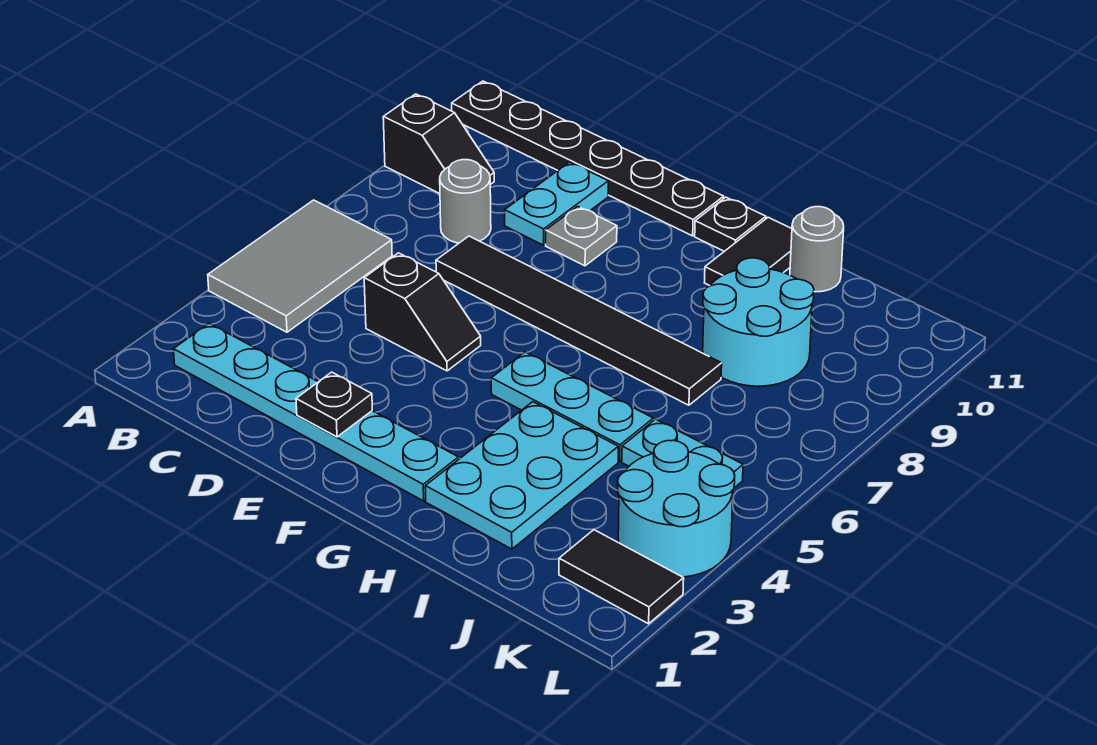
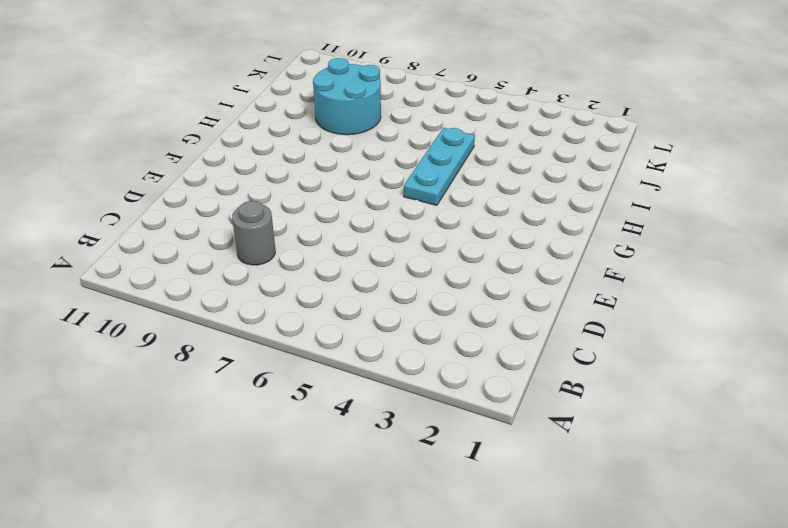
none -> grey 2x3 tile [208,200,392,332]
none -> black 1x2 slope [383,94,494,194]
none -> black 1x6 plate [452,81,724,236]

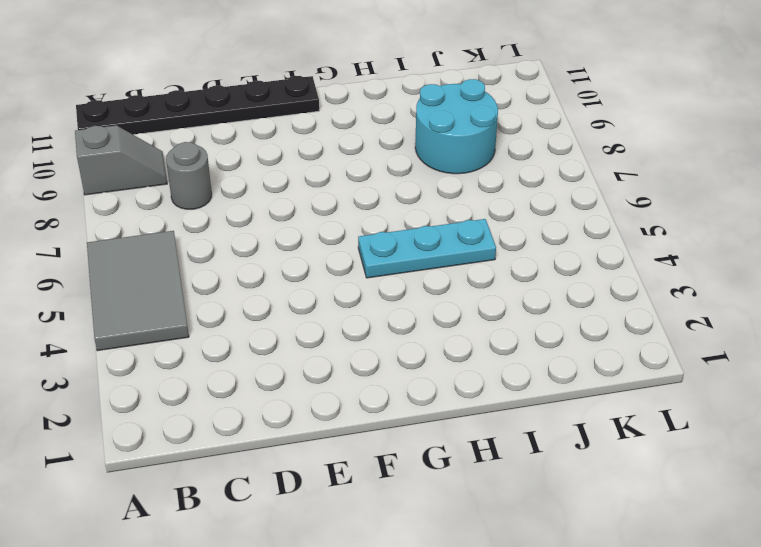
grey 1x2 slope [75,125,167,195] -> black 1x2 slope [383,94,494,194]
none -> cyan 1x6 plate [173,323,459,501]
none -> black 1x2 slope [364,253,481,371]
none -> black 1x6 tile [436,236,722,405]

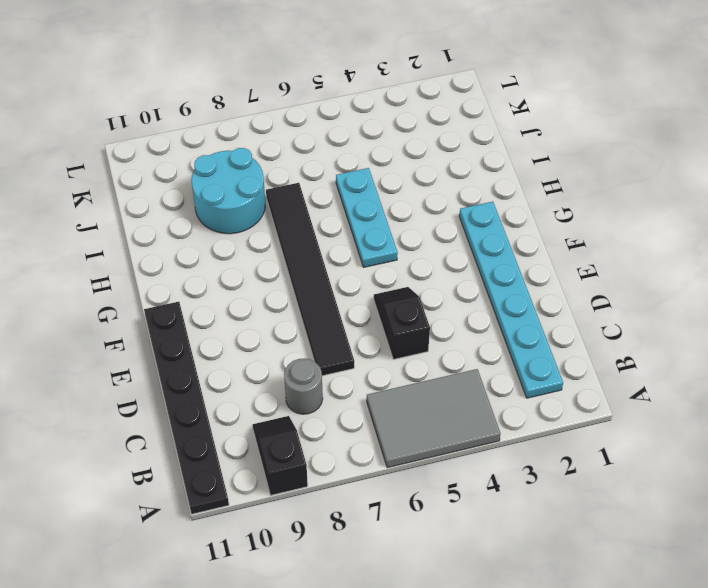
none -> cyan 1x2 plate [505,162,608,245]
none -> grey 1x1 plate [546,206,617,266]
none -> black 1x1 plate [695,197,766,251]

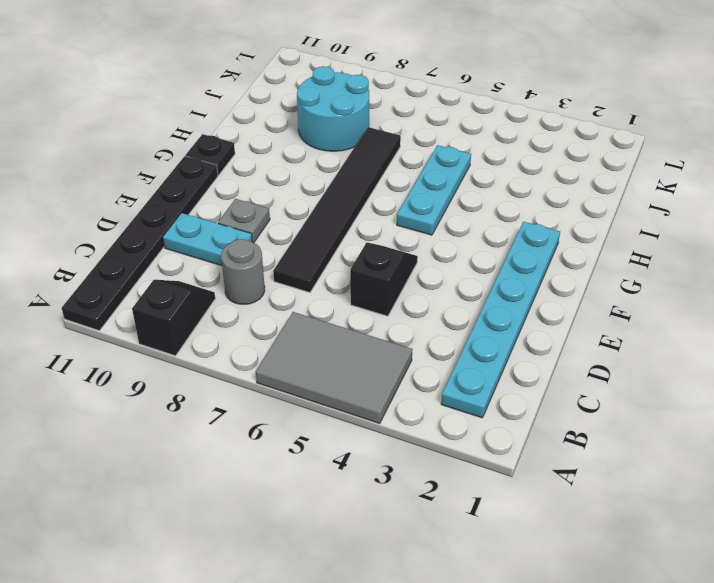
none -> cyan 2x3 plate [425,402,618,549]
none -> black 1x2 tile [704,217,792,286]
none -> grey 1x1 round brick [790,207,844,292]

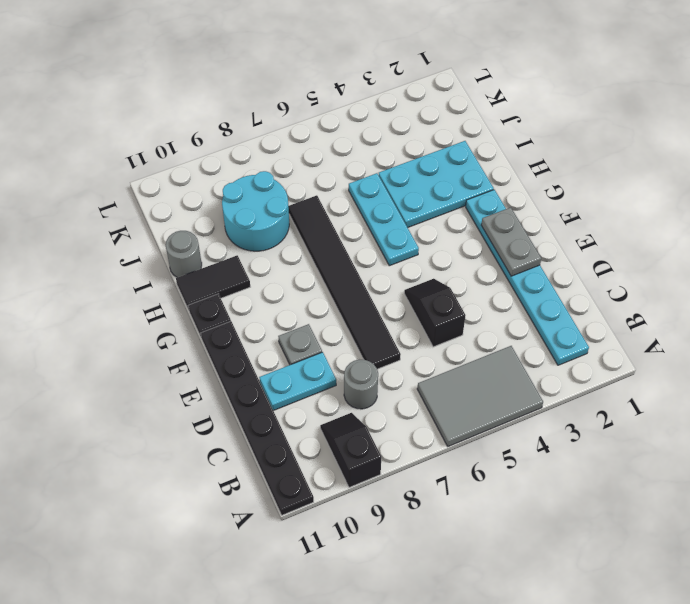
grey 1x2 plate [481,207,541,276] -> black 1x1 plate [296,372,372,437]
none -> cyan 1x2 plate [622,419,743,488]
none -> black 1x2 tile [559,530,684,624]
none -> cyan 2x2 round brick [618,440,735,577]

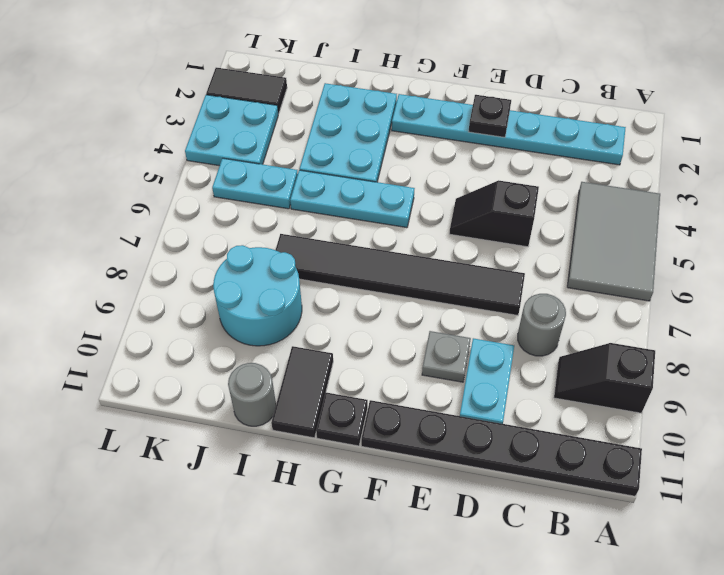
cyan 2x2 plate [185,95,278,166] -> cyan 2x2 round brick [618,440,735,577]

